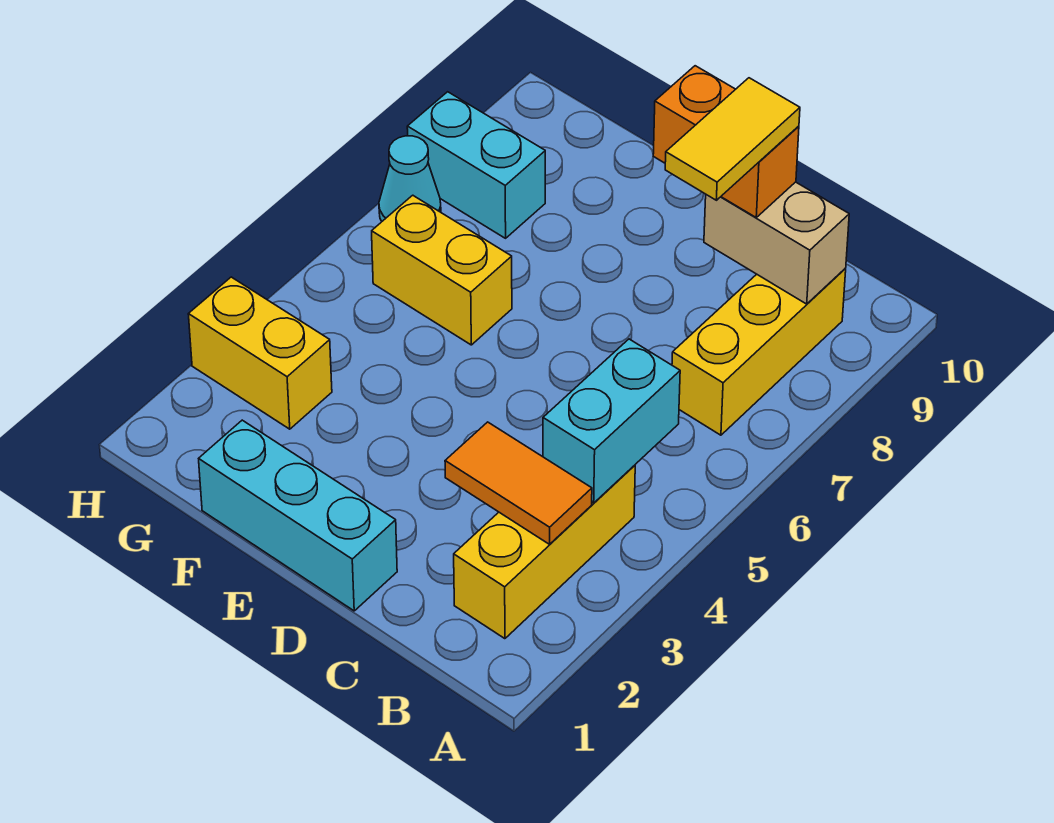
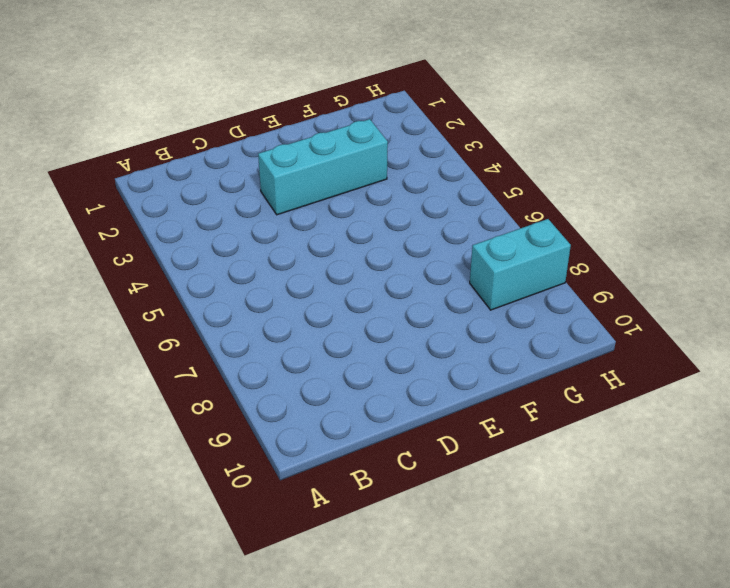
cyan 1x3 brick [258,119,388,215] -> cyan 1x3 brick moved to [199,420,397,611]
none -> yellow 1x3 brick [454,465,635,639]
none -> yellow 1x3 brick [672,269,846,435]
none -> yellow 1x2 brick [372,195,512,345]

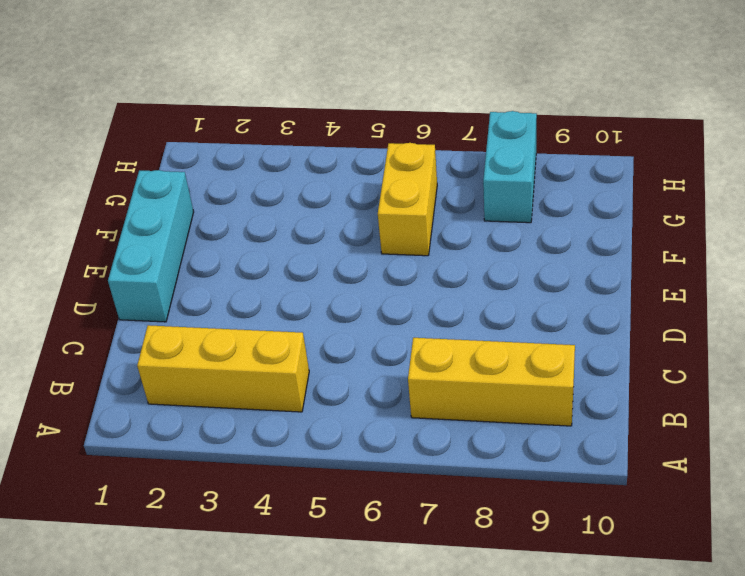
none -> yellow 1x2 brick [188,277,332,429]
none -> cyan 1x1 cone [379,136,441,221]
none -> orange 1x2 tile [445,422,592,544]

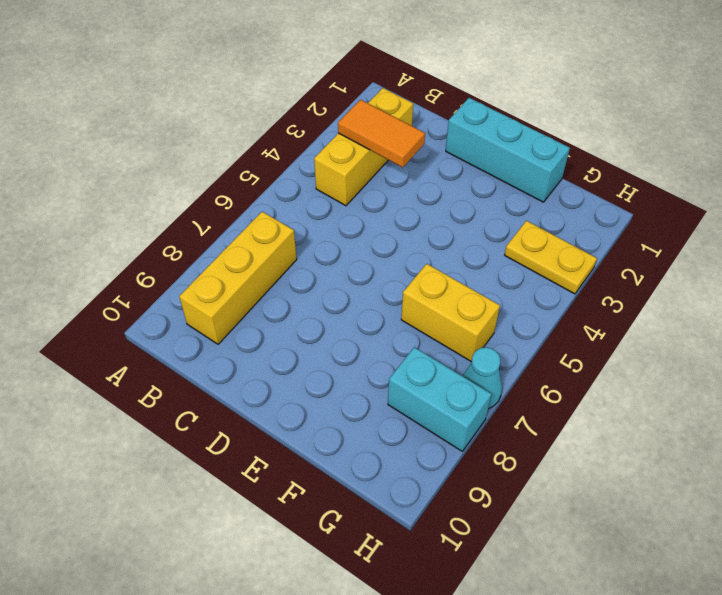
yellow 1x2 plate [505,221,597,294] -> yellow 1x2 brick [188,277,332,429]
none -> cyan 1x2 brick [543,339,680,503]
none -> tan 1x2 brick [704,182,849,304]
none -> orange 1x2 brick [653,66,799,217]

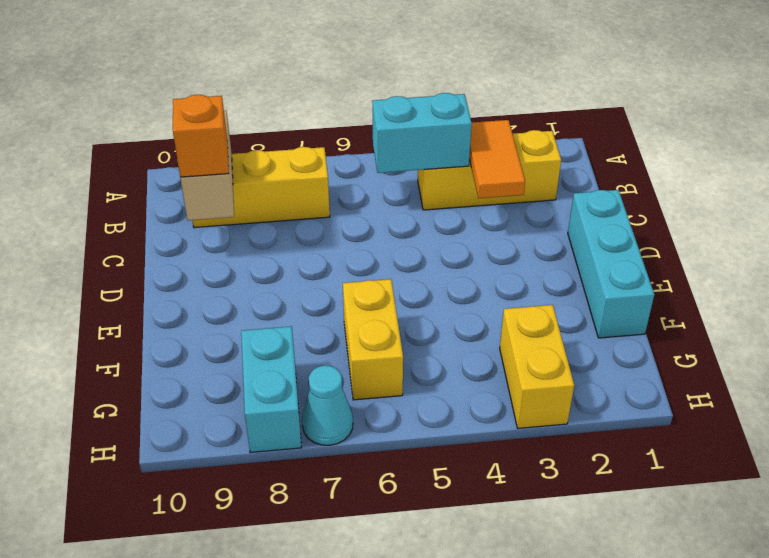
orange 1x1 brick [173,95,229,177] -> orange 1x2 brick [653,66,799,217]
none -> yellow 1x2 tile [665,78,800,200]

